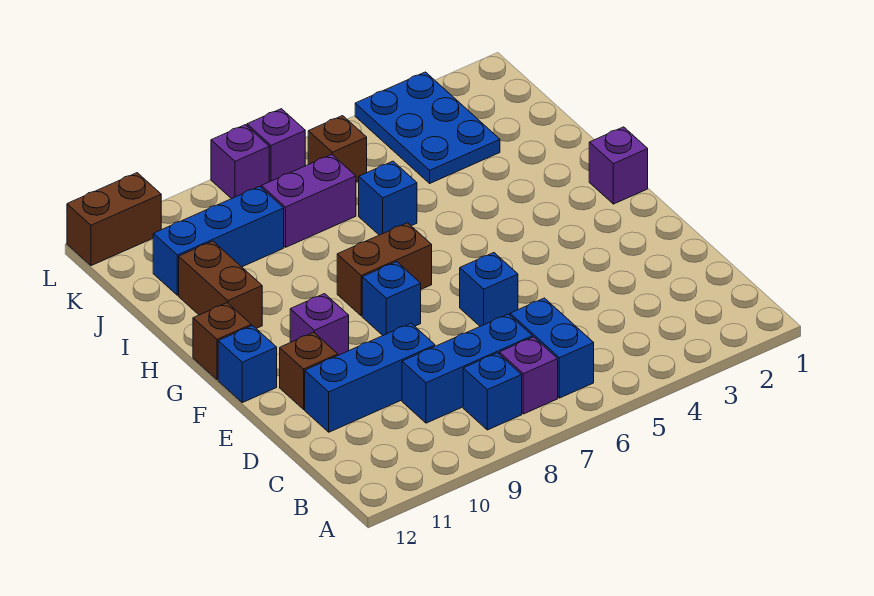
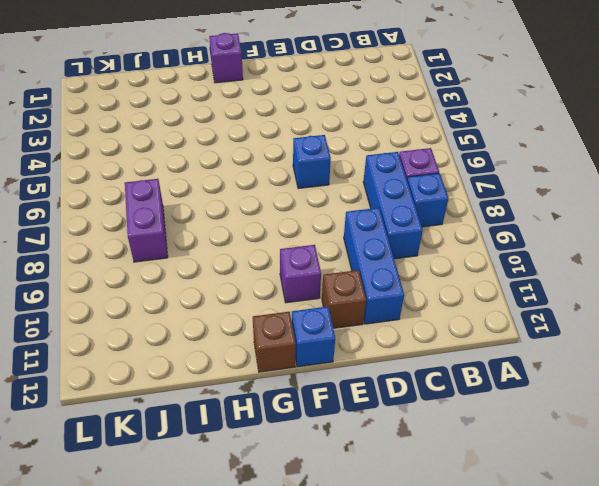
none -> blue 1x2 brick [510,298,594,398]
none -> blue 1x1 brick [362,262,421,335]
none -> brown 1x2 brick [337,223,432,316]

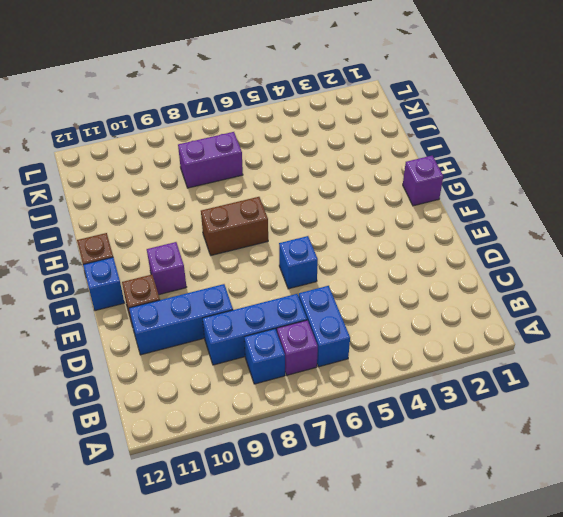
none -> blue 1x1 brick [362,262,421,335]
none -> brown 1x2 brick [179,241,262,328]
none -> blue 1x1 brick [359,161,417,235]

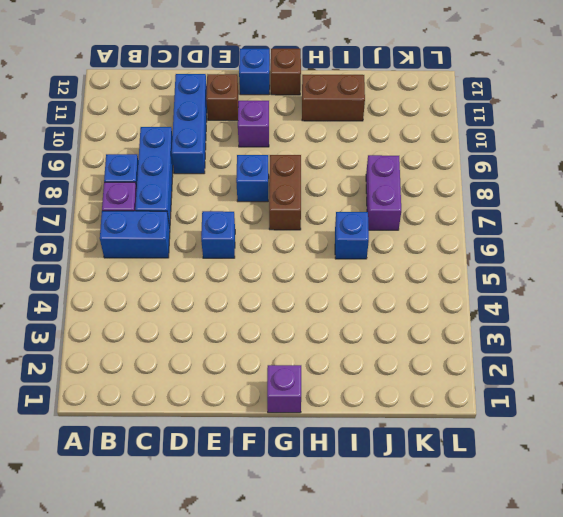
none -> blue 2x3 plate [355,72,500,183]
none -> blue 1x3 brick [153,186,284,295]
none -> brown 1x1 brick [308,116,367,182]

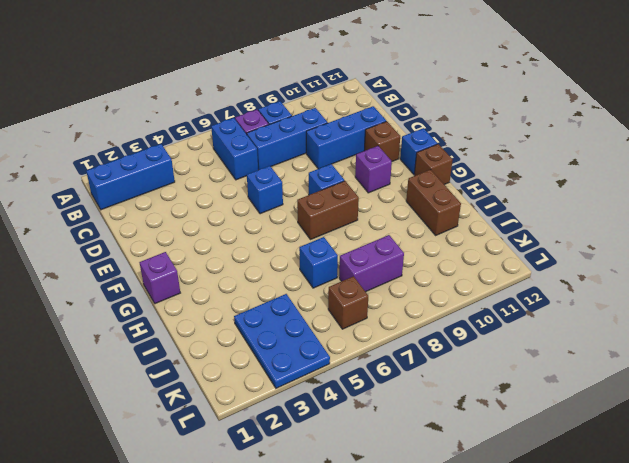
blue 1x3 brick [86,144,175,210] -> blue 1x3 brick moved to [153,186,284,295]
none -> purple 1x1 brick [247,109,305,182]
none -> purple 1x1 brick [211,125,269,199]
none -> brown 1x2 brick [67,173,161,266]

